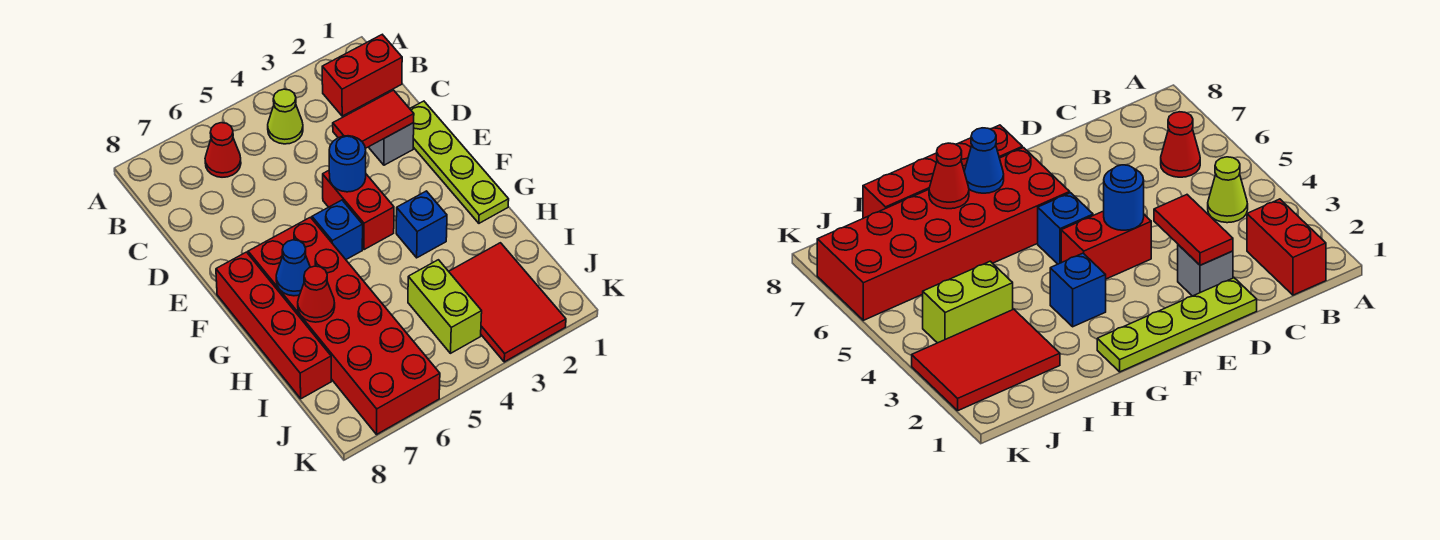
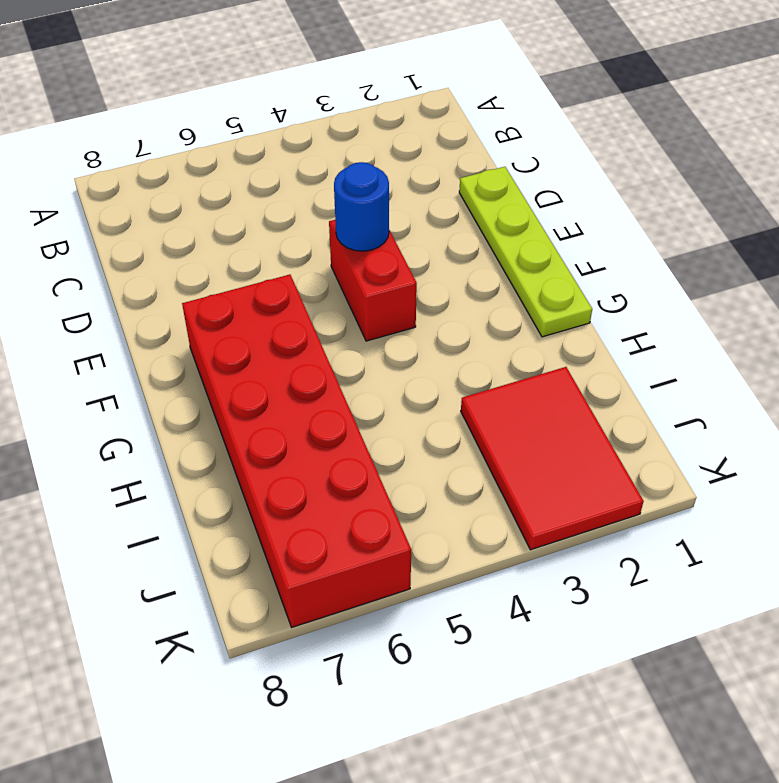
none -> red 1x2 brick [322,35,402,116]
none -> lime 1x1 cone [268,89,303,144]
none -> red 1x1 cone [205,123,241,177]

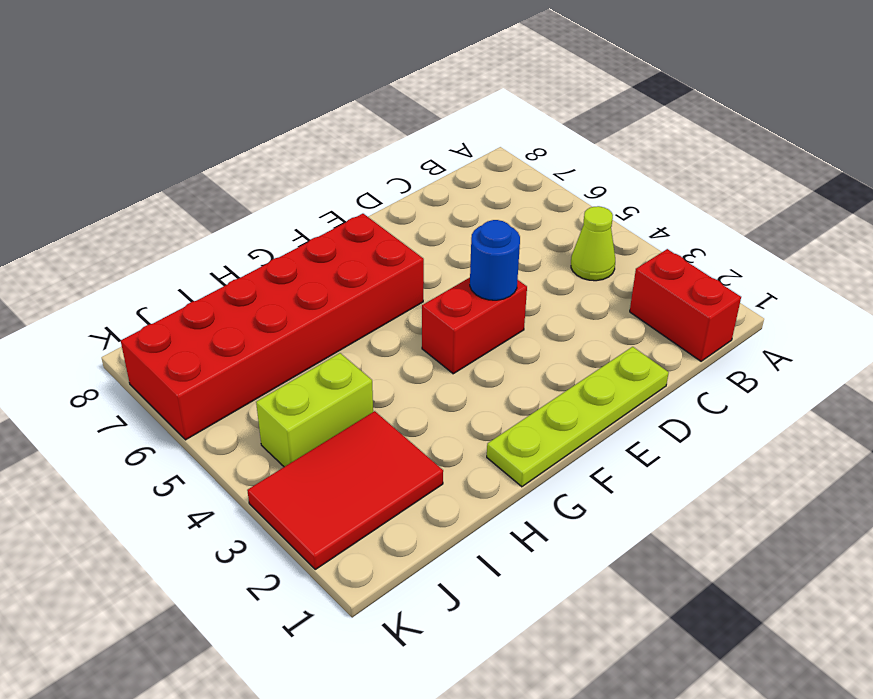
none -> red 1x1 cone [205,123,241,177]
none -> grey 1x1 brick [369,123,414,165]
none -> blue 1x1 brick [312,200,363,259]

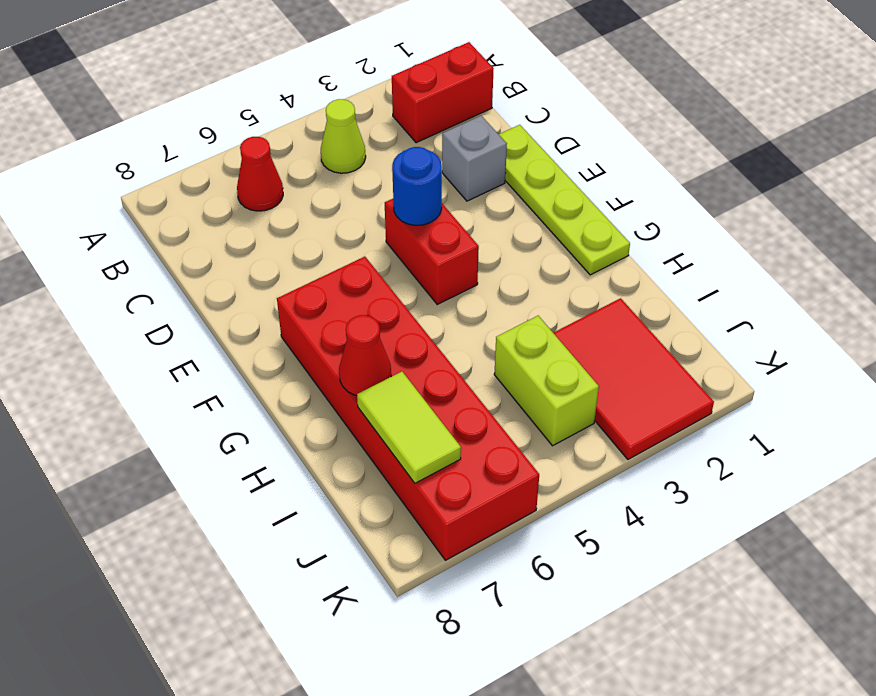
lime 1x2 tile [357,372,461,483] -> none
none -> blue 1x1 brick [312,200,363,259]
none -> red 1x4 brick [216,252,331,399]
none -> blue 1x1 brick [396,191,447,258]

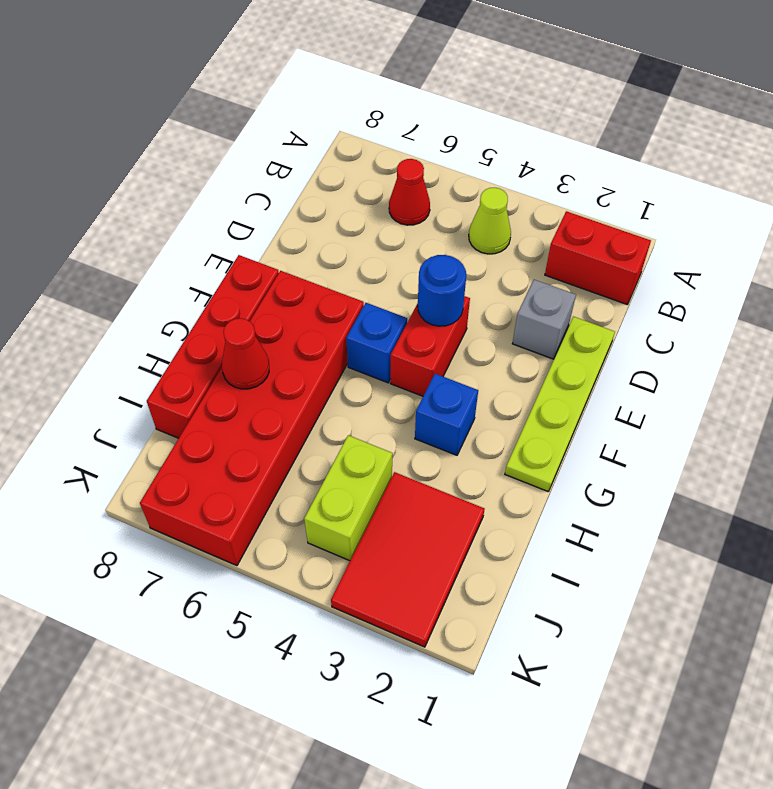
none -> red 1x2 tile [333,90,414,149]
none -> blue 1x1 cone [276,240,310,296]

